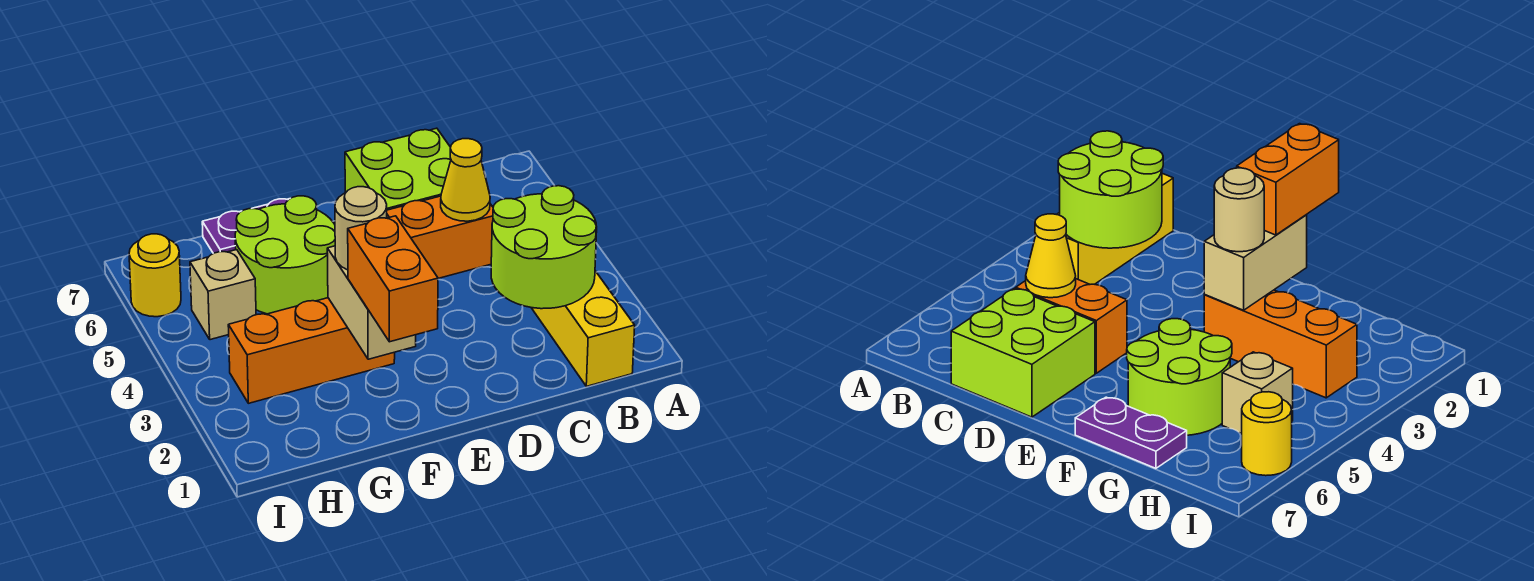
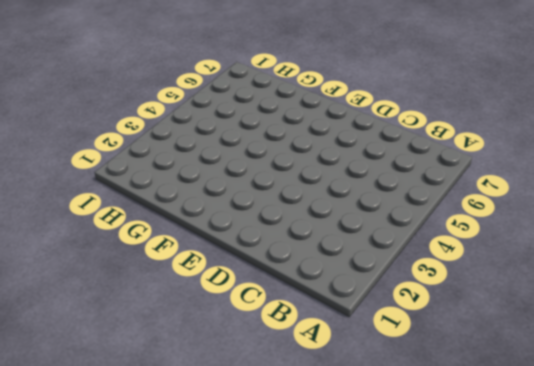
none -> yellow 1x3 brick [532,271,635,386]
none -> orange 1x2 brick [387,196,493,278]
none -> lime 2x2 brick [345,128,451,210]

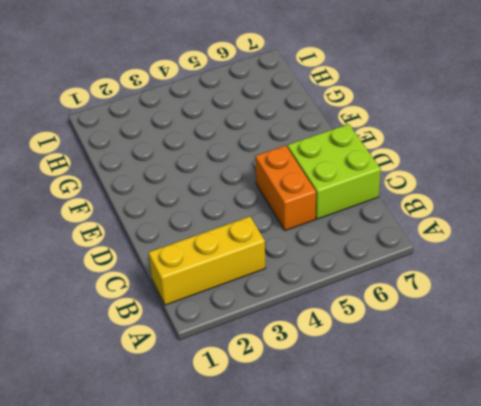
none -> orange 1x3 brick [228,298,395,403]
none -> lime 2x2 round brick [235,196,335,314]
none -> purple 1x2 plate [202,199,289,253]

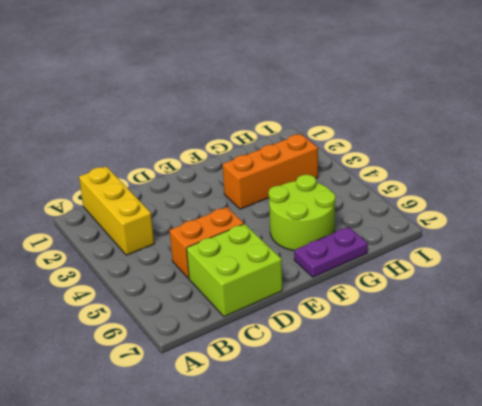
none -> tan 1x1 brick [190,250,256,340]
none -> yellow 1x1 round brick [129,234,181,317]
none -> lime 2x2 round brick [491,186,597,309]

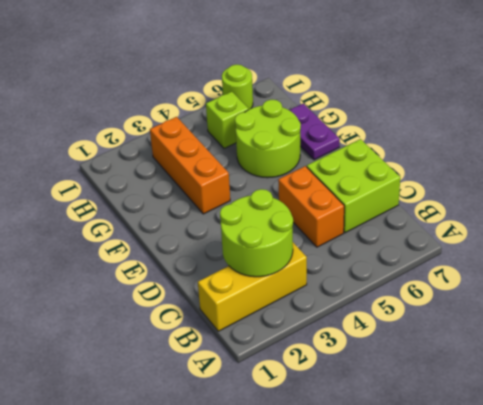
lime 1x1 brick [206,92,249,148] -> tan 1x1 brick [190,250,256,340]
lime 1x1 round brick [222,64,253,109] -> yellow 1x1 round brick [129,234,181,317]
none -> yellow 1x1 cone [441,139,490,221]
none -> tan 1x2 brick [327,246,416,359]
none -> orange 1x2 brick [348,216,438,342]

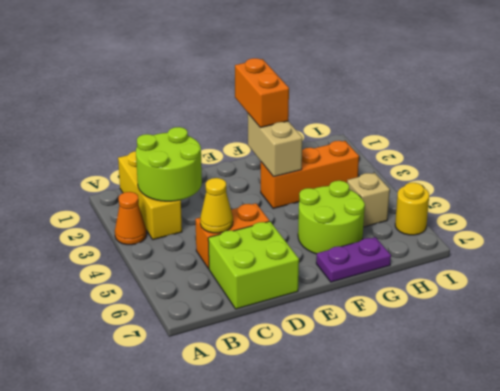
orange 1x1 cone [115,192,147,245] -> none
none -> tan 1x1 round brick [335,187,387,270]

